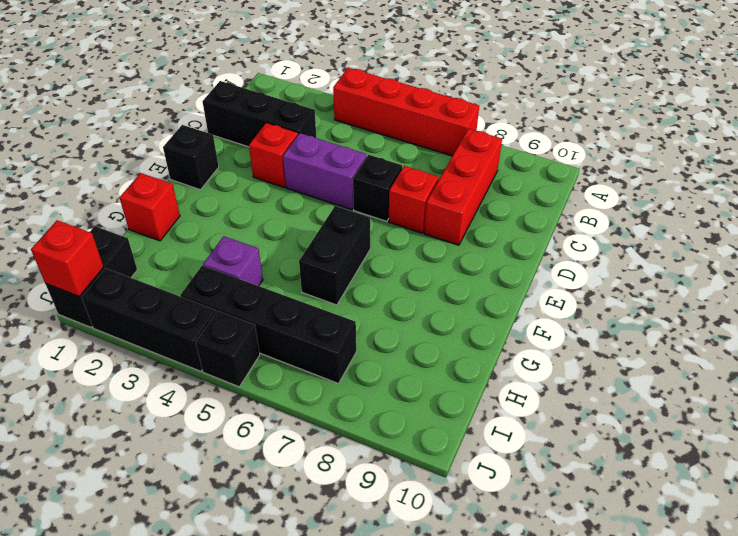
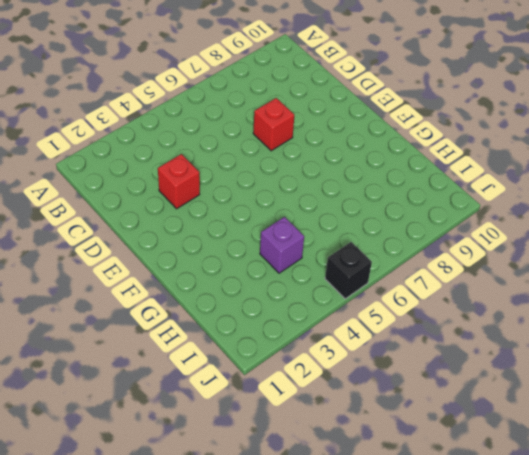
none -> red 1x4 brick [333,68,479,156]
none -> red 1x3 brick [424,129,502,245]
none -> black 1x3 brick [203,81,316,147]

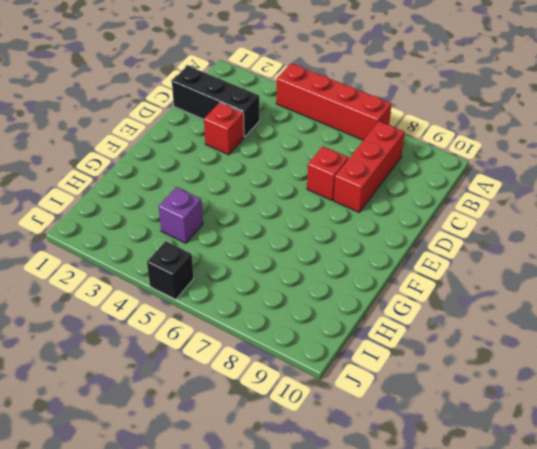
none -> purple 1x2 brick [283,133,367,210]
none -> black 1x1 brick [353,155,402,221]
none -> black 1x1 brick [163,125,219,190]

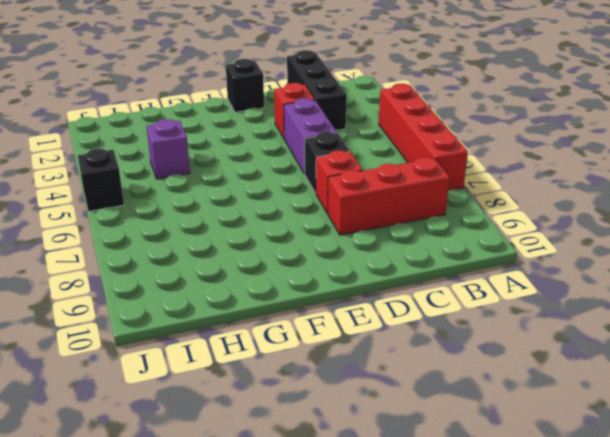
none -> black 1x2 brick [299,206,370,305]
none -> red 1x1 brick [120,173,180,241]
none -> black 1x2 brick [46,226,137,327]

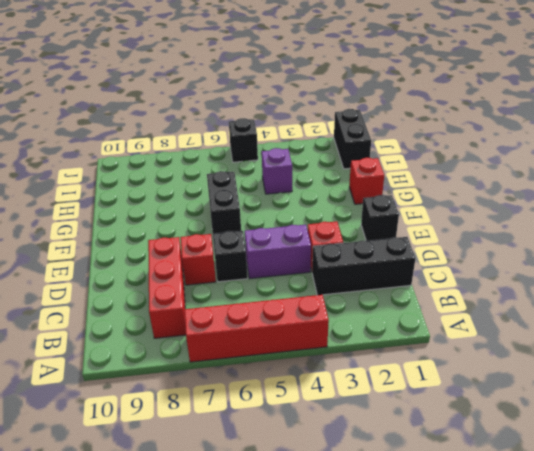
none -> black 1x4 brick [181,265,356,384]
none -> black 1x3 brick [82,268,216,371]
none -> red 1x1 brick [31,220,103,297]

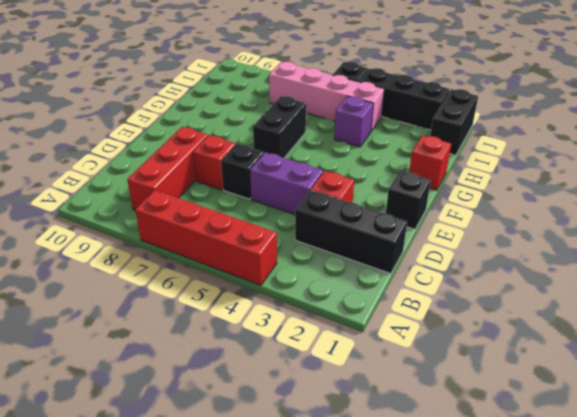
pink 1x4 brick [269,62,384,131] -> black 1x4 brick [181,265,356,384]
none -> red 1x1 brick [31,220,103,297]

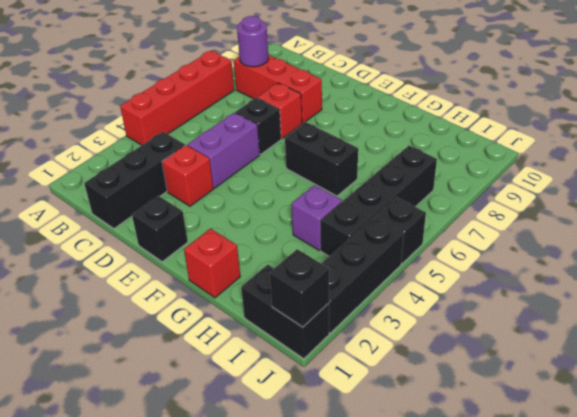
purple 1x1 round brick [237,16,269,67] -> none
black 1x1 brick [270,249,329,327] -> red 1x1 brick [31,220,103,297]

